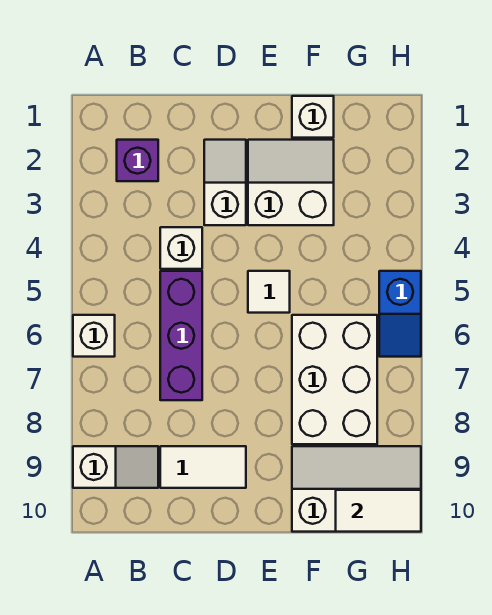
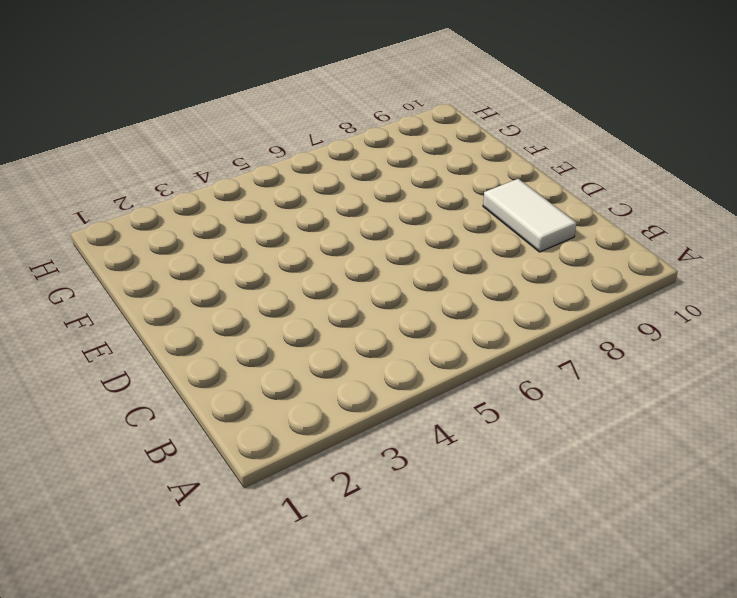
none -> white 1x1 brick [73,315,115,357]
none -> white 1x2 slope [73,446,158,488]
none -> purple 1x1 brick [117,140,158,181]

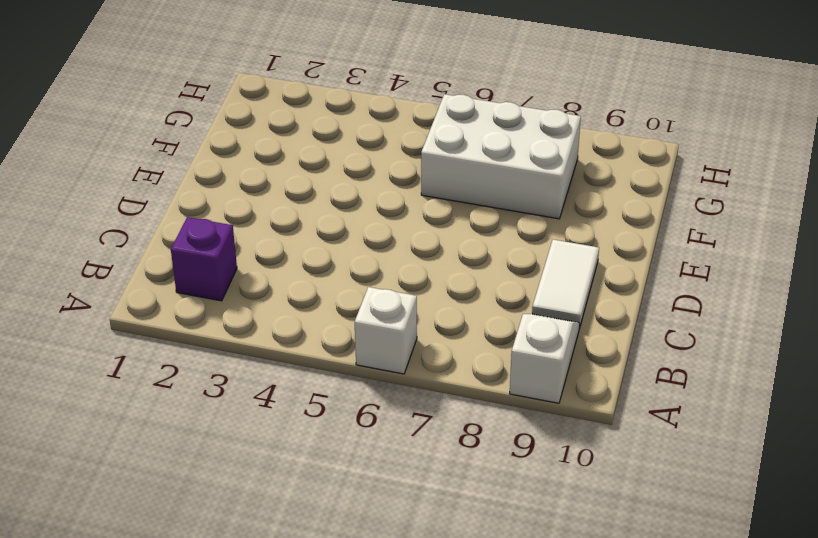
none -> white 1x1 brick [160,227,202,269]
none -> purple 1x3 brick [160,271,202,400]
none -> white 1x2 slope [204,140,246,225]

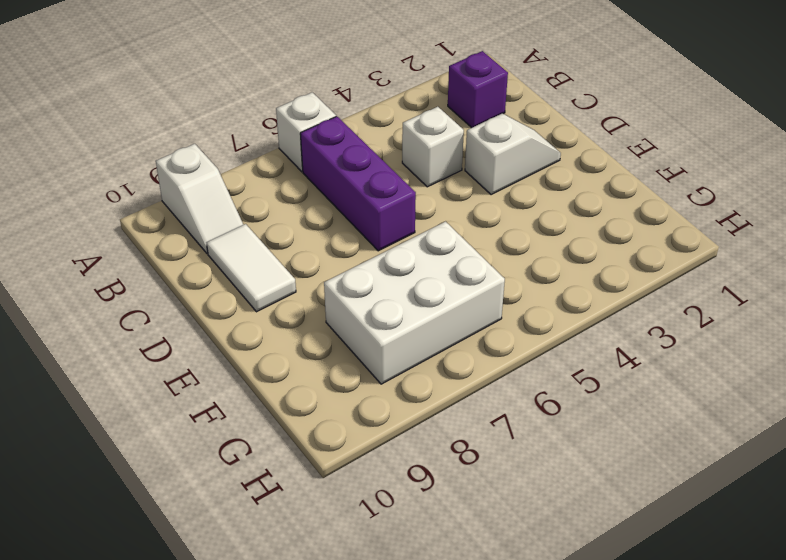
purple 1x3 brick [300,116,416,251] -> purple 1x3 brick turned to [160,271,202,400]
none -> white 2x2 slope [248,140,334,225]
none -> white 1x1 tile [248,271,290,313]
none -> white 1x1 brick [292,96,334,138]

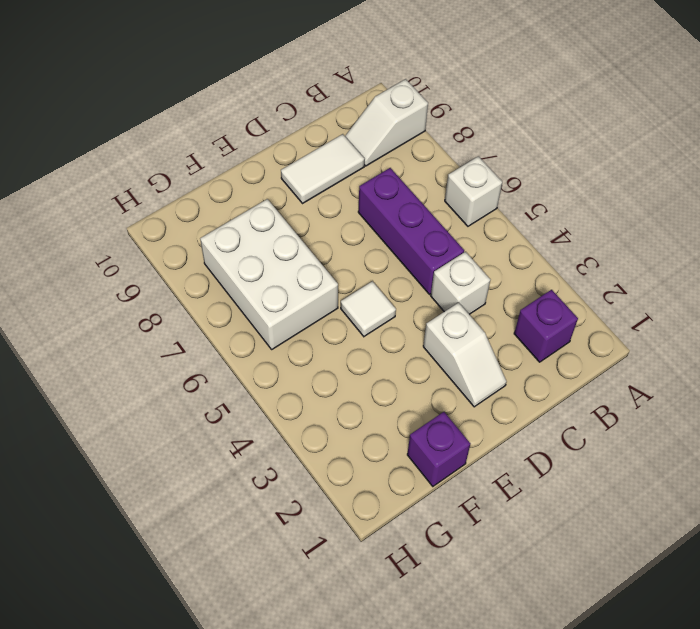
purple 1x1 brick [407,412,471,486] -> white 1x1 brick [292,96,334,138]
none -> white 2x2 slope [248,140,334,225]
none -> white 2x3 slope [292,446,421,532]
none -> blue 1x2 slope [379,271,421,357]

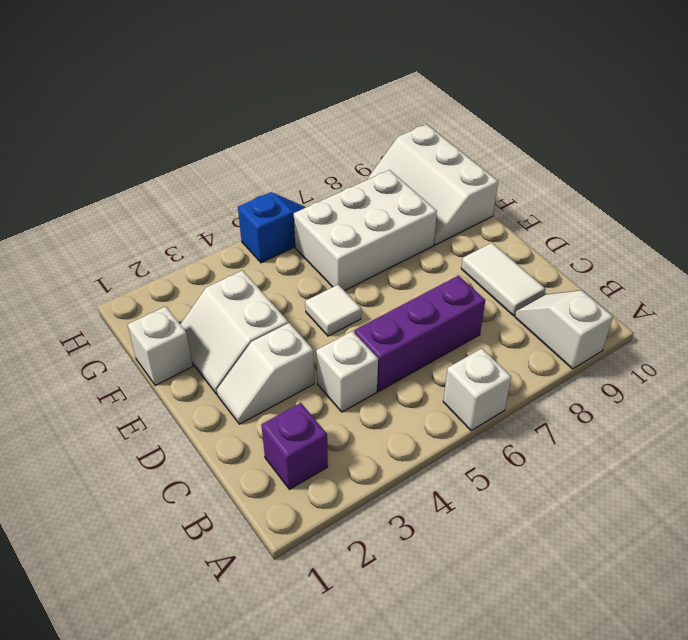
none -> white 1x2 tile [336,490,421,532]

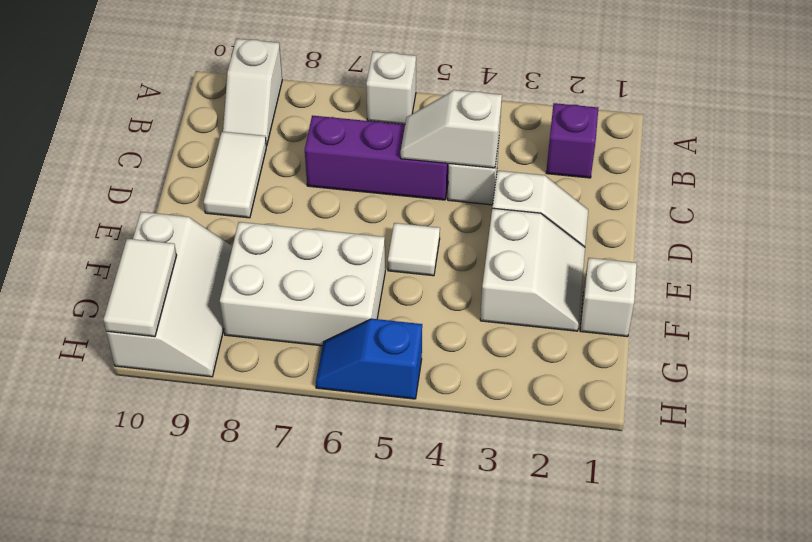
white 1x2 slope [400,90,502,168] -> none

